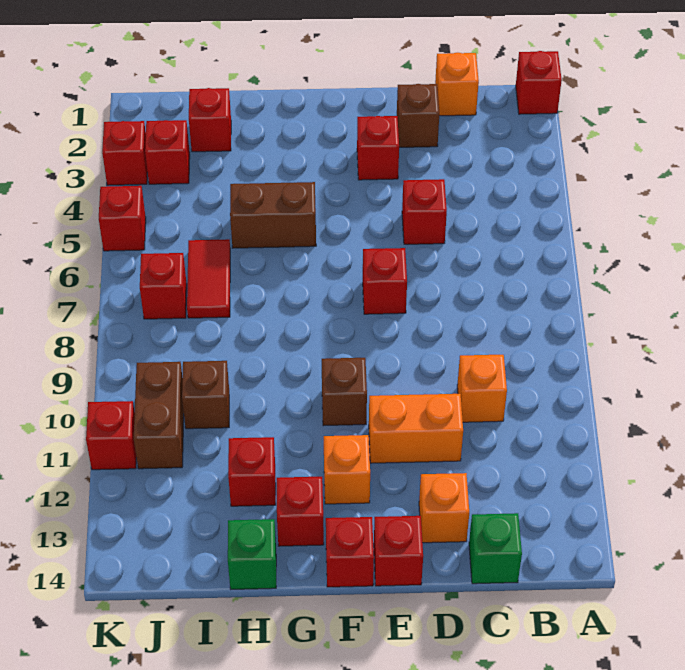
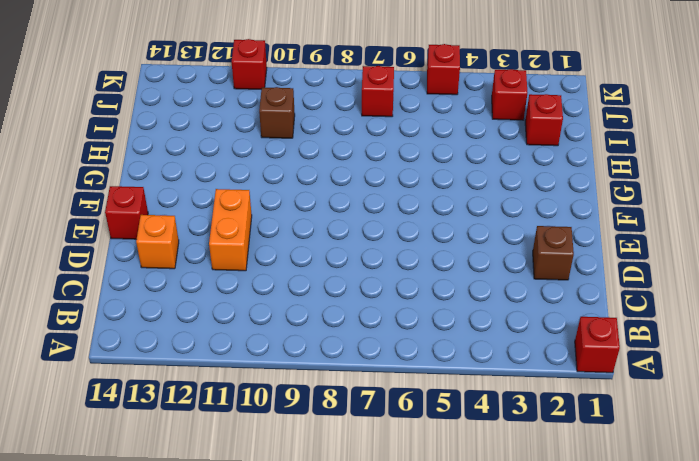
none -> orange 1x1 brick [435,53,479,116]
none -> orange 1x1 brick [457,355,507,422]
none -> green 1x1 brick [469,513,522,584]

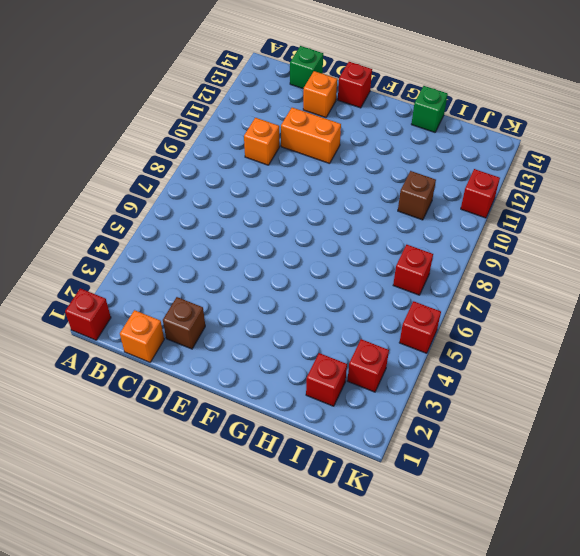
none -> red 1x1 brick [402,179,447,244]
none -> red 1x1 brick [357,116,399,180]
none -> red 1x1 brick [363,248,407,314]

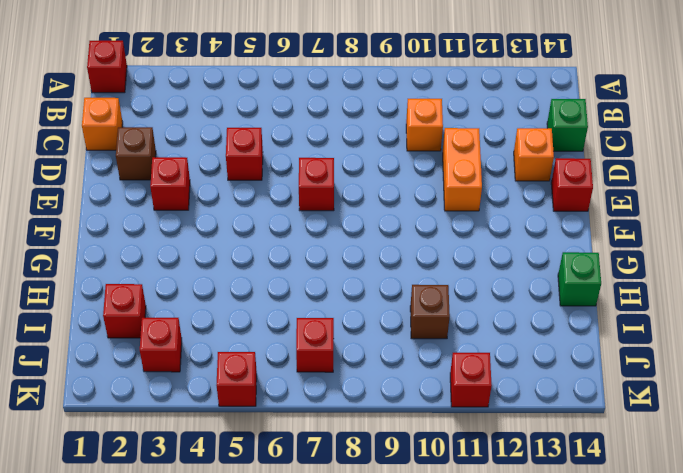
none -> brown 1x1 brick [322,358,367,426]
none -> orange 1x1 brick [324,435,370,504]
none -> red 1x1 brick [326,517,374,587]

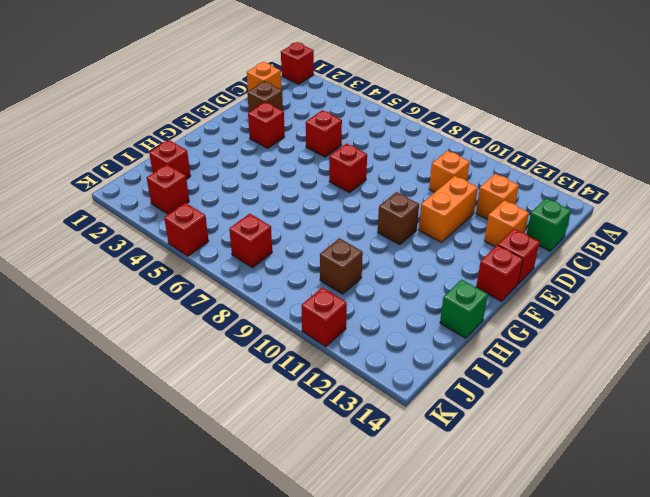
orange 1x1 brick [476,174,519,219] -> orange 1x1 brick moved to [324,435,370,504]
none -> brown 1x2 brick [230,182,316,248]
none -> red 1x1 brick [277,477,324,546]
none -> red 1x1 brick [228,437,276,506]

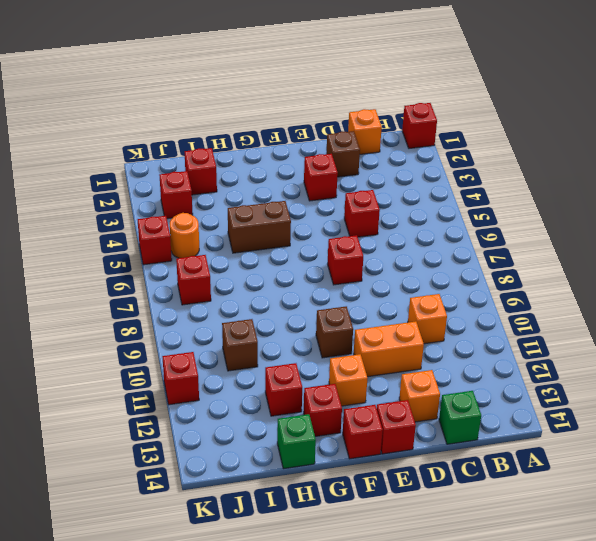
orange 1x1 round brick [170,213,199,258] -> none
none -> red 1x2 tile [187,239,230,318]
none -> brown 1x2 brick [134,362,184,469]
none -> red 1x1 brick [102,121,148,185]

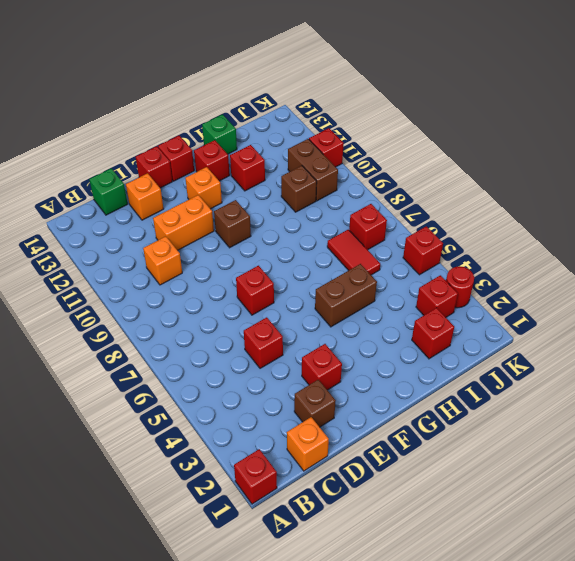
red 1x1 round brick [446,266,474,308] -> red 1x1 brick [102,121,148,185]

